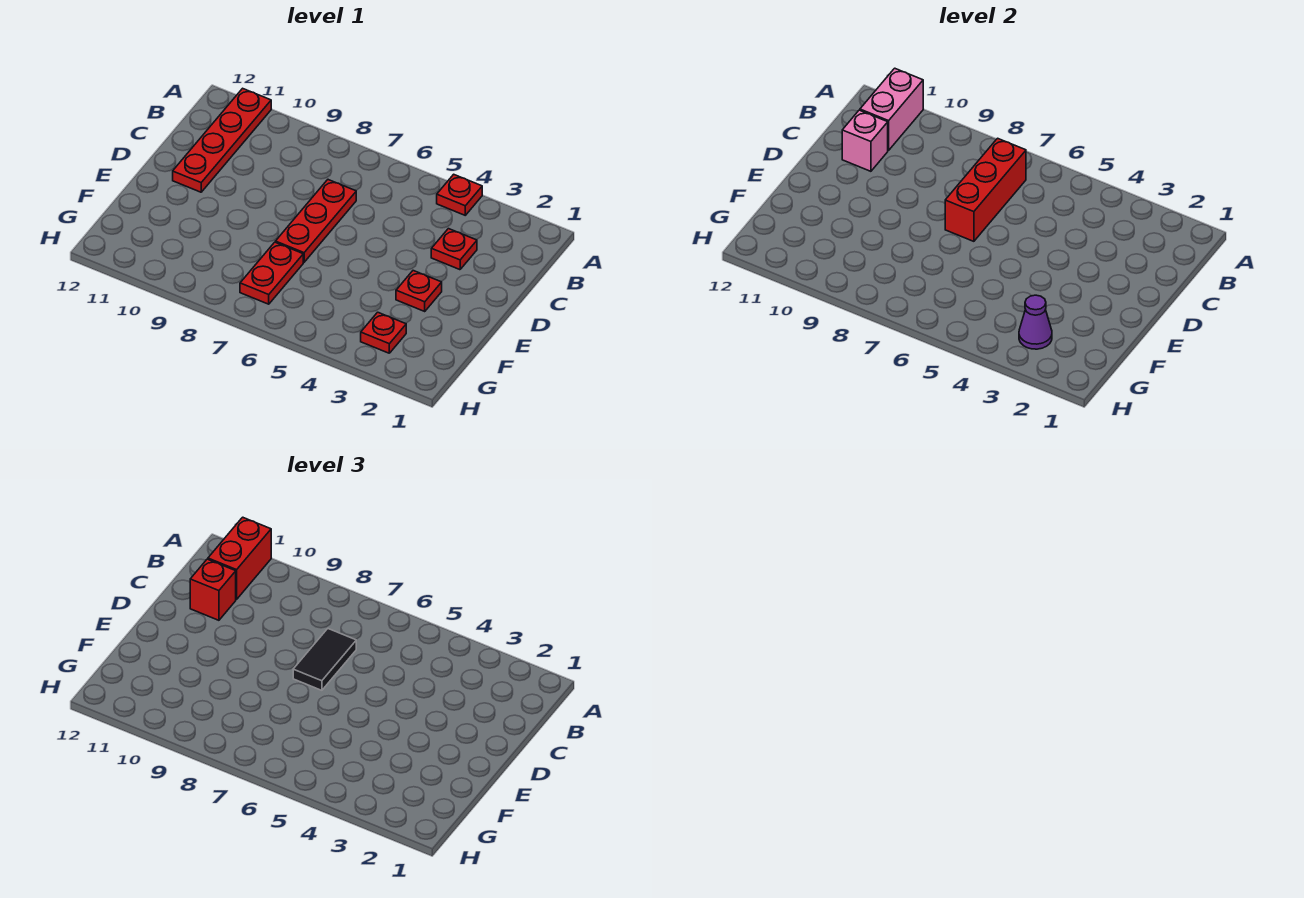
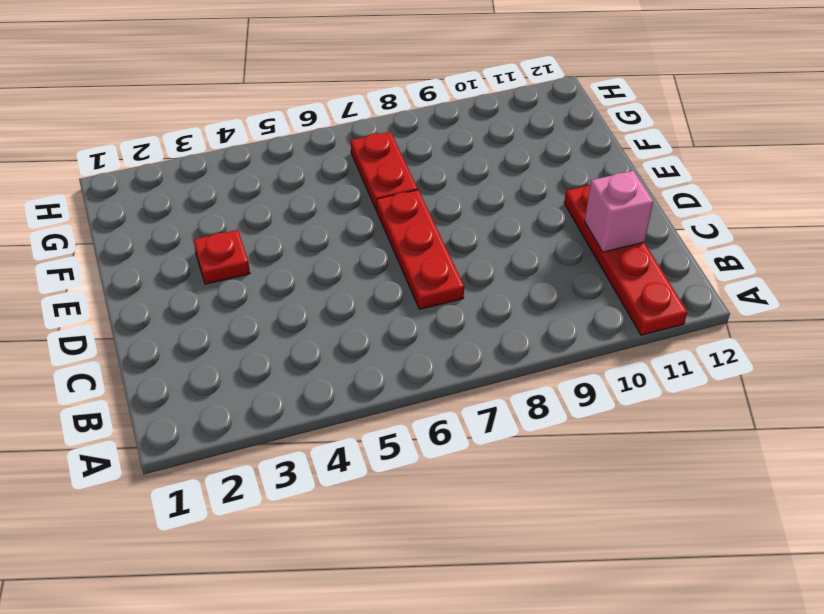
none -> red 1x1 plate [437,174,482,215]
none -> red 1x1 plate [431,229,477,270]
none -> red 1x1 plate [361,312,406,353]

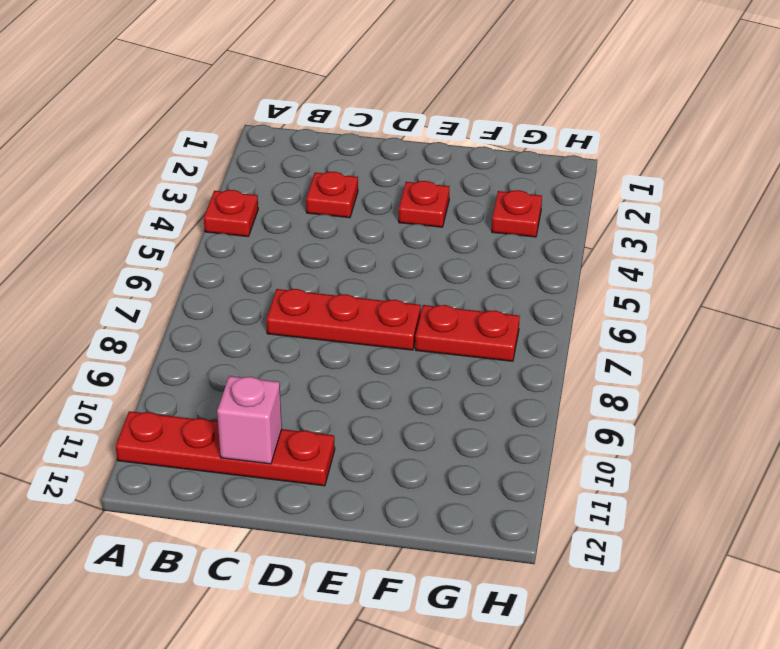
none -> pink 1x2 brick [860,68,923,150]
none -> red 1x3 brick [945,138,1026,241]
none -> purple 1x1 cone [1019,295,1052,349]

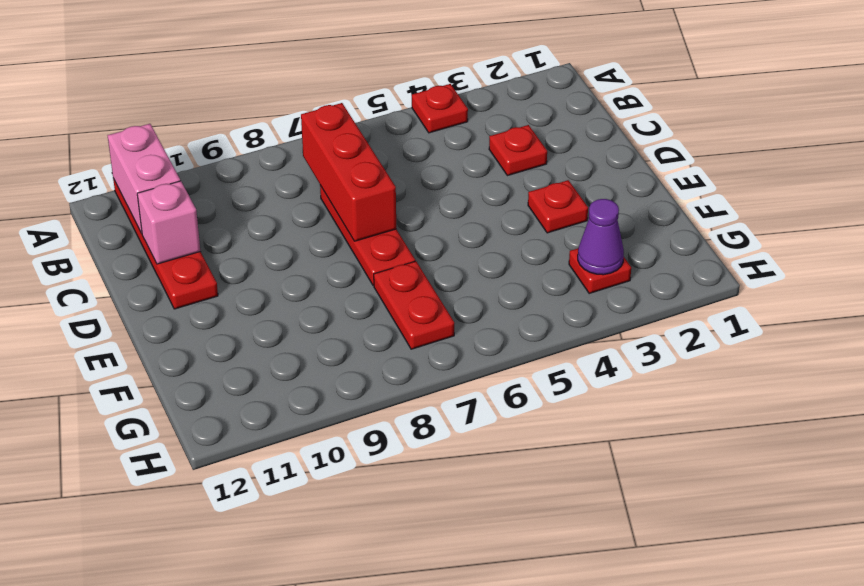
none -> red 1x2 brick [208,517,271,599]
none -> black 1x2 tile [293,629,356,690]
none -> red 1x1 brick [190,559,236,620]

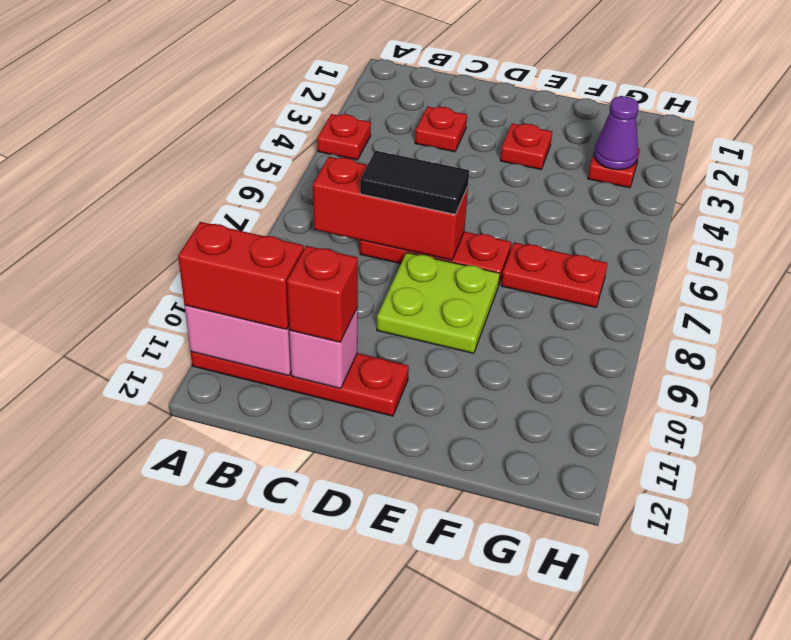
lime 2x2 plate [377,252,500,353] -> none

